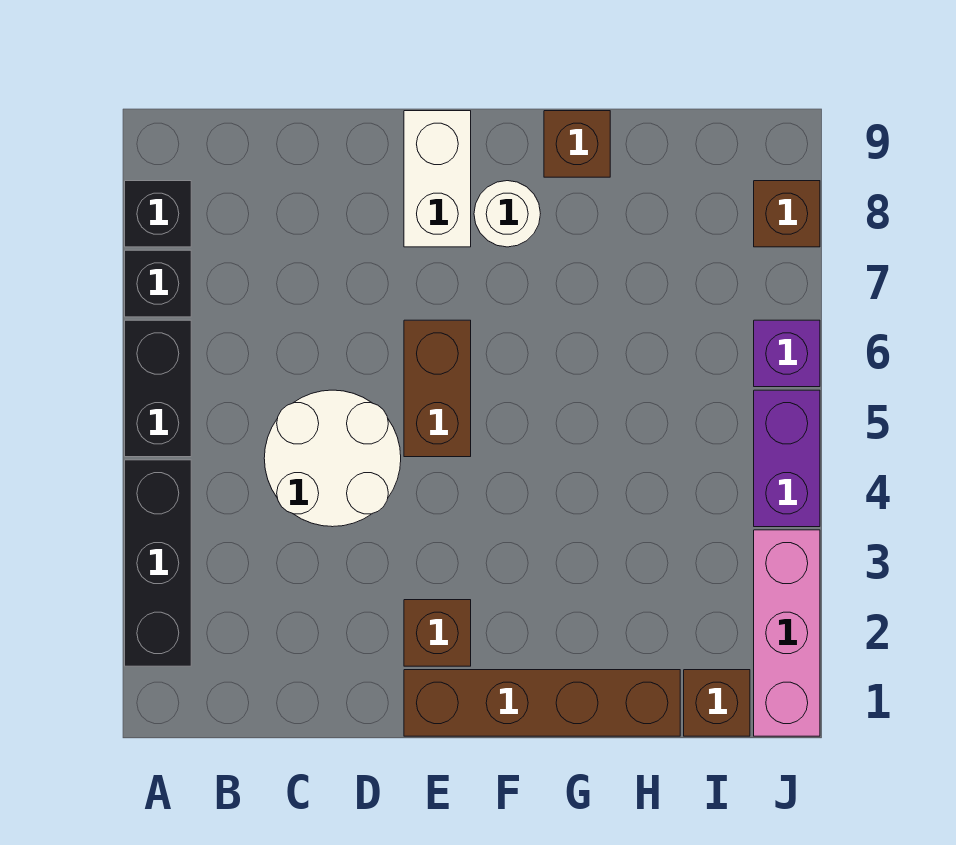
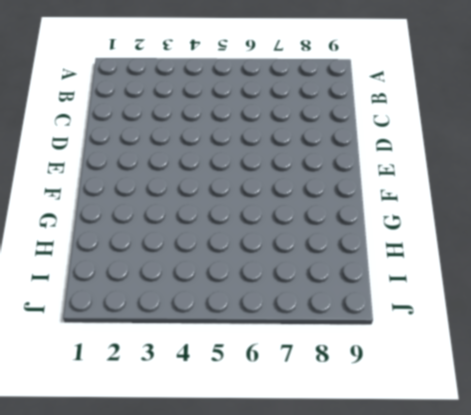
none -> black 1x3 brick [125,460,191,666]
none -> black 1x2 brick [125,320,191,457]
none -> black 1x1 brick [125,250,191,317]

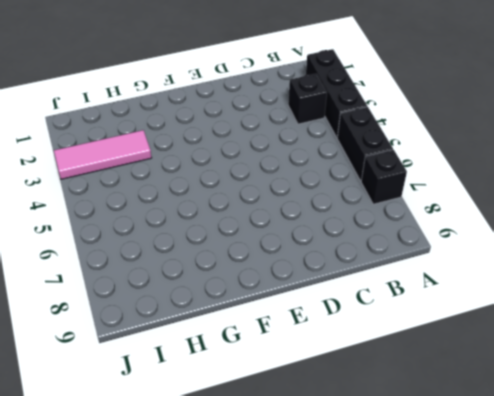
black 1x1 brick [288,74,327,124] -> black 1x1 brick moved to [125,181,191,247]
pink 1x3 tile [54,130,152,179] -> pink 1x3 brick [754,530,820,736]
none -> white 2x2 round brick [264,390,401,527]
none -> brown 1x4 brick [404,670,680,736]
none -> brown 1x1 brick [404,600,471,666]

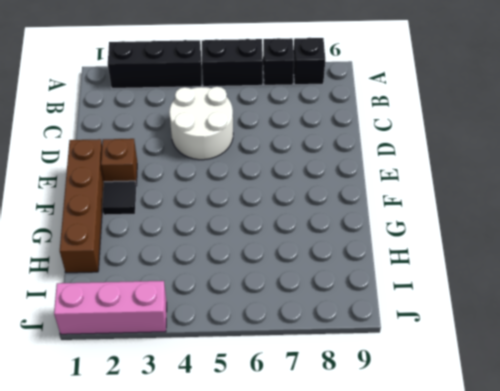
black 1x1 tile [102,181,136,215] -> none
none -> brown 1x2 brick [404,320,471,457]
none -> white 1x2 brick [404,111,471,247]
none -> white 1x1 round brick [474,181,540,247]

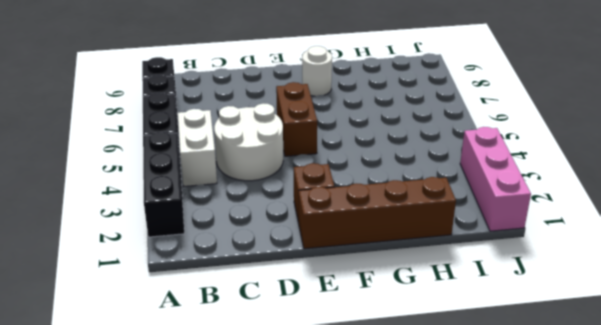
white 1x2 brick [178,109,217,186] -> white 1x2 brick moved to [404,111,471,247]
none -> brown 1x1 brick [544,111,610,177]
none -> brown 1x1 brick [684,670,750,736]
none -> purple 1x2 brick [754,390,820,527]

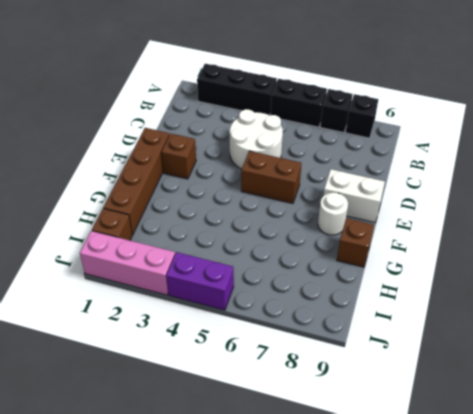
none -> purple 1x1 brick [754,320,820,387]
none -> brown 1x1 brick [754,181,820,247]

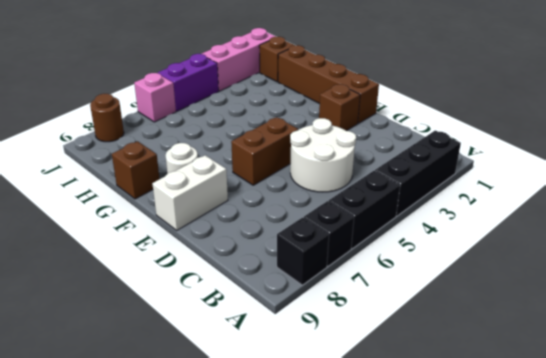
pink 1x1 brick [134,73,176,122] -> purple 1x1 brick [754,320,820,387]
brown 1x1 round brick [90,94,124,142] -> brown 1x1 brick [754,181,820,247]

